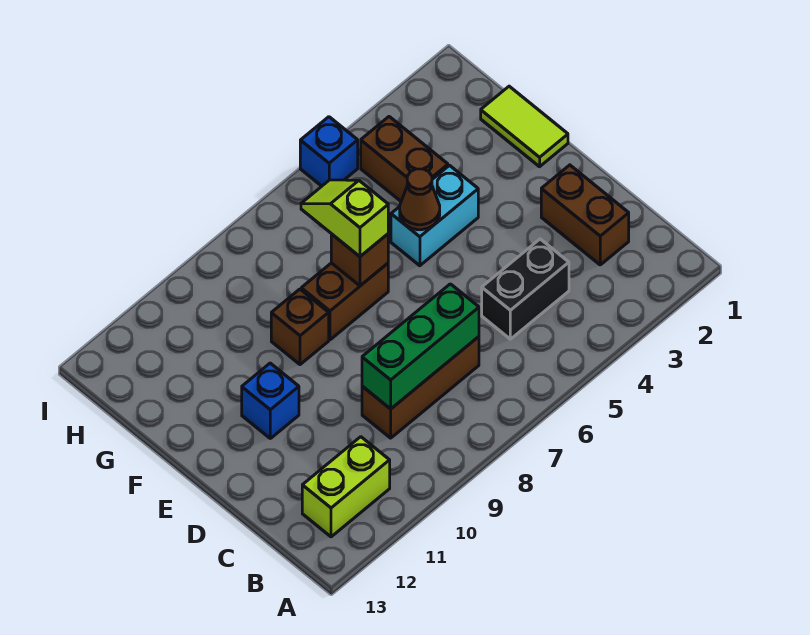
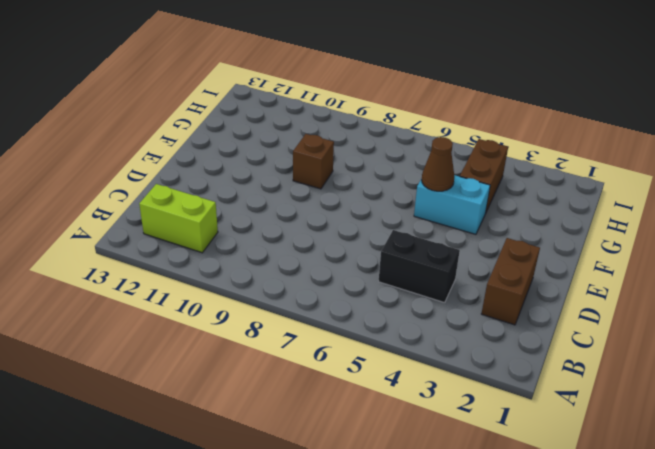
none -> brown 1x3 brick [362,337,479,438]
none -> blue 1x1 brick [242,363,299,438]
none -> lime 1x2 tile [481,86,568,167]

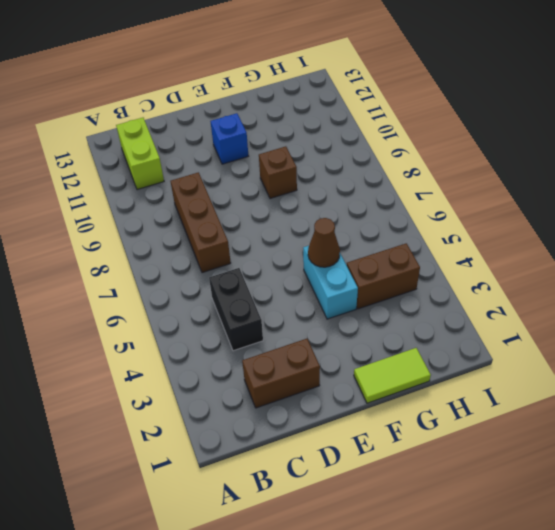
none -> brown 1x2 brick [301,263,388,340]
none -> blue 1x1 brick [300,117,358,186]
none -> green 1x3 brick [362,284,479,409]

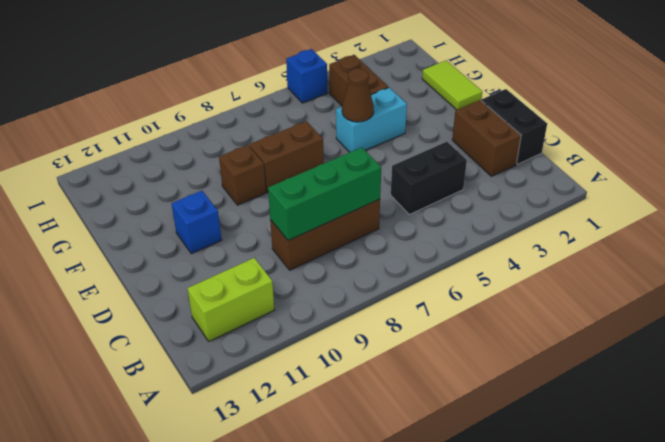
black 1x2 brick [481,89,547,164] -> none
none -> brown 1x1 brick [331,234,388,286]
none -> lime 1x2 slope [301,180,388,256]

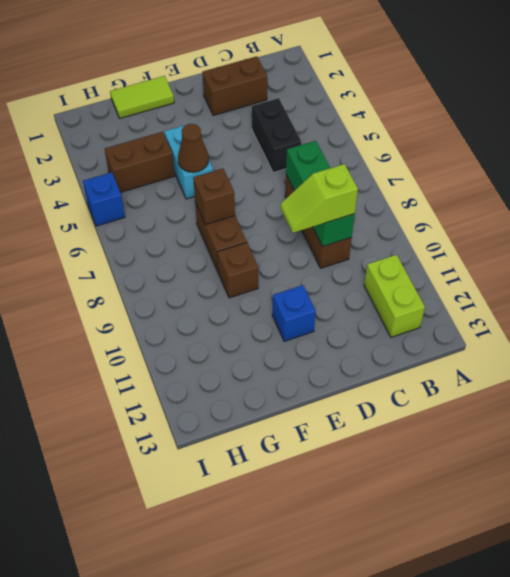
lime 1x2 slope [280,164,358,233] -> lime 1x2 slope moved to [301,180,388,256]

